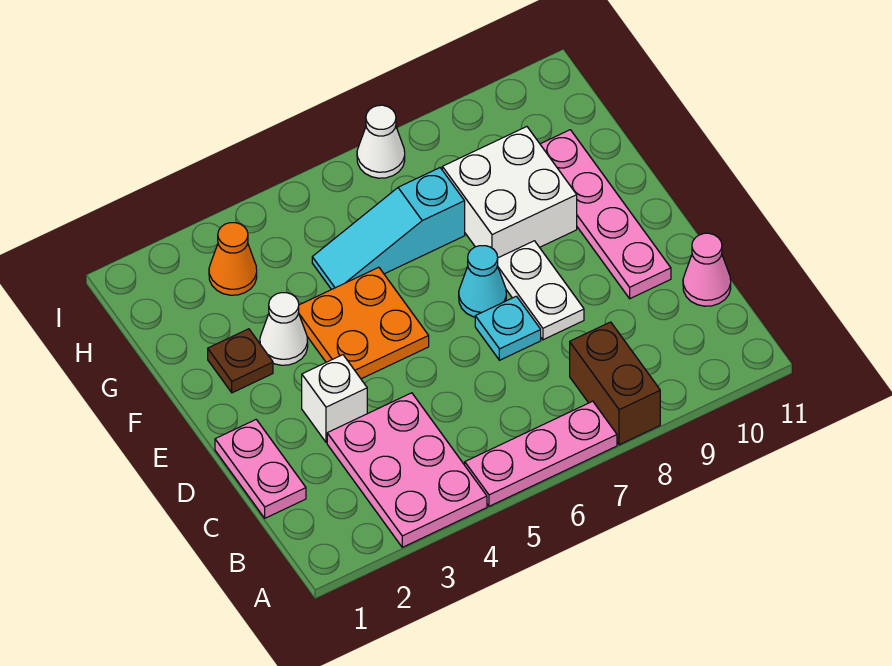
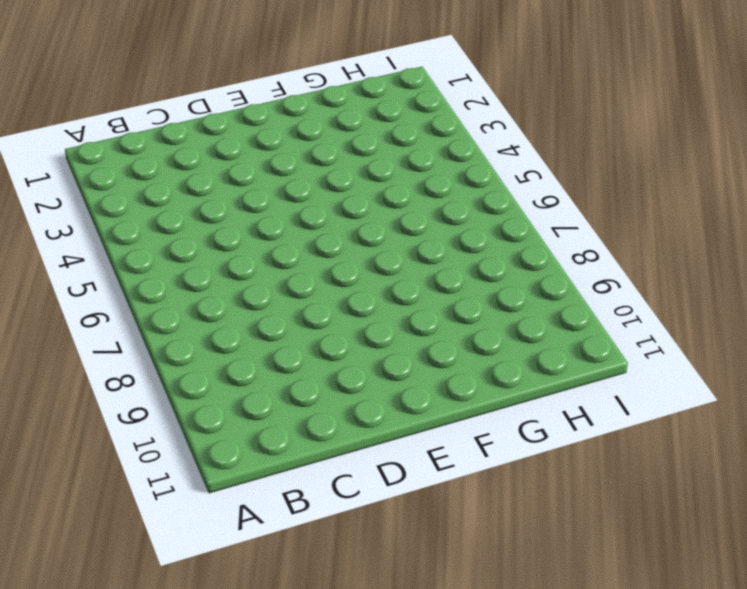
none -> pink 2x3 plate [327,393,487,547]
none -> pink 1x3 plate [465,401,617,506]
none -> brown 1x2 brick [570,322,660,445]

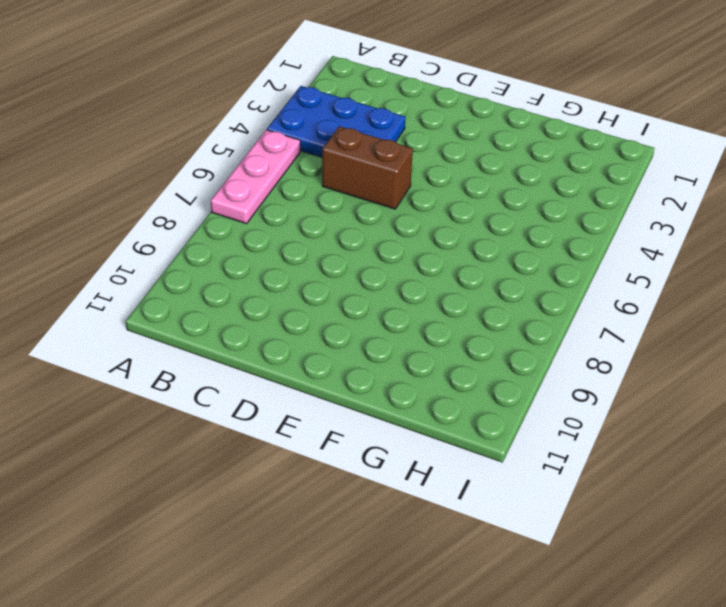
blue 2x3 plate [267,86,406,157] -> pink 2x3 plate [327,393,487,547]
brown 1x2 brick [322,126,413,209] -> brown 1x2 brick moved to [570,322,660,445]
none -> pink 1x2 plate [215,420,306,518]
none -> pink 1x1 cone [683,233,731,306]
none -> white 1x1 brick [302,355,367,442]

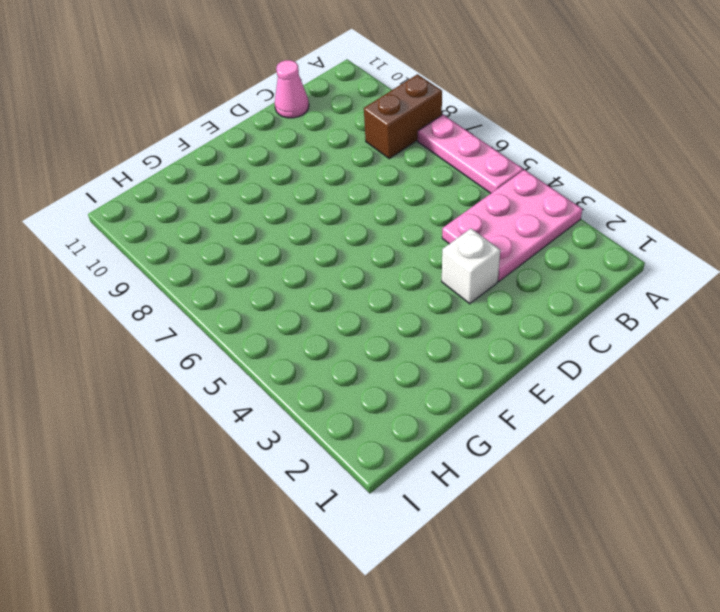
none -> pink 1x2 plate [215,420,306,518]
none -> cyan 1x1 plate [475,296,541,360]
none -> white 1x2 plate [497,241,584,340]

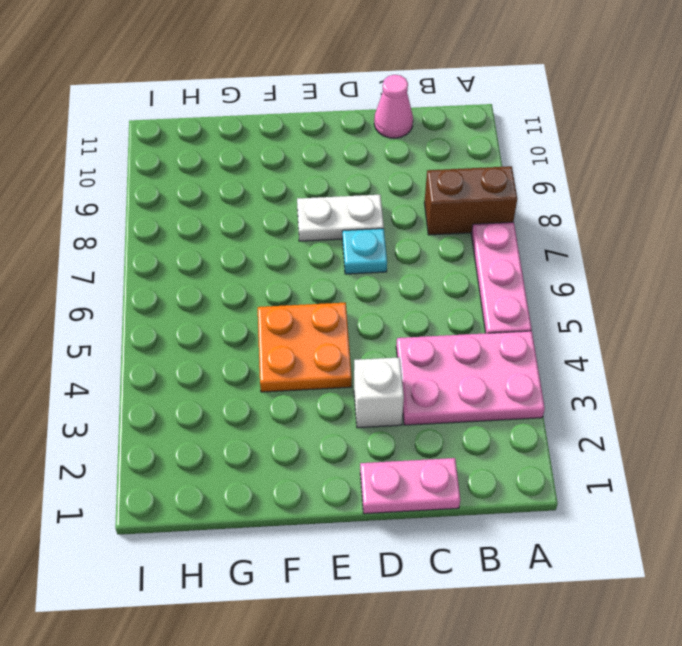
none -> pink 1x4 plate [540,130,671,299]
none -> cyan 1x1 cone [459,246,506,317]
none -> brown 1x1 plate [208,329,273,393]

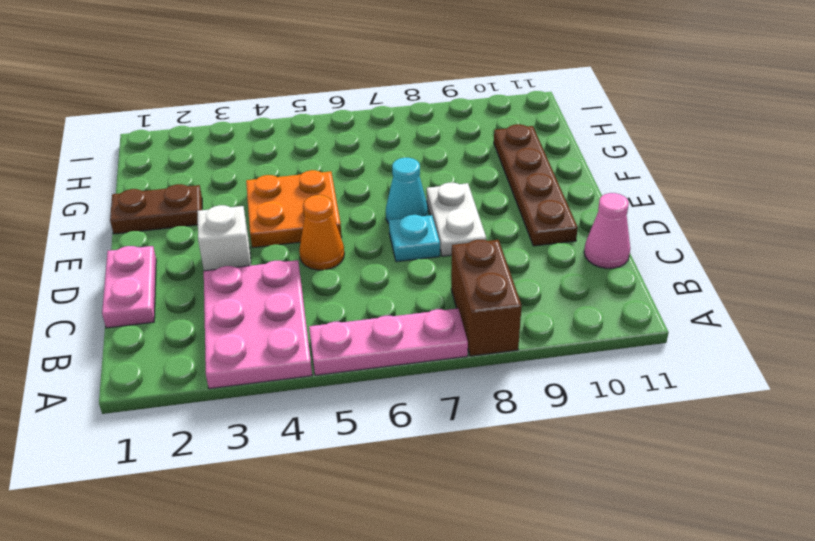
orange 1x1 cone [299,195,344,270] -> orange 1x1 cone moved to [209,223,257,295]
brown 1x4 plate [494,124,578,246] -> pink 1x4 plate [540,130,671,299]
brown 1x2 plate [110,184,202,234] -> brown 1x1 plate [208,329,273,393]
none -> white 1x1 cone [260,293,308,365]
none -> white 2x2 brick [442,127,577,258]
none -> cyan 1x3 slope [312,168,465,289]

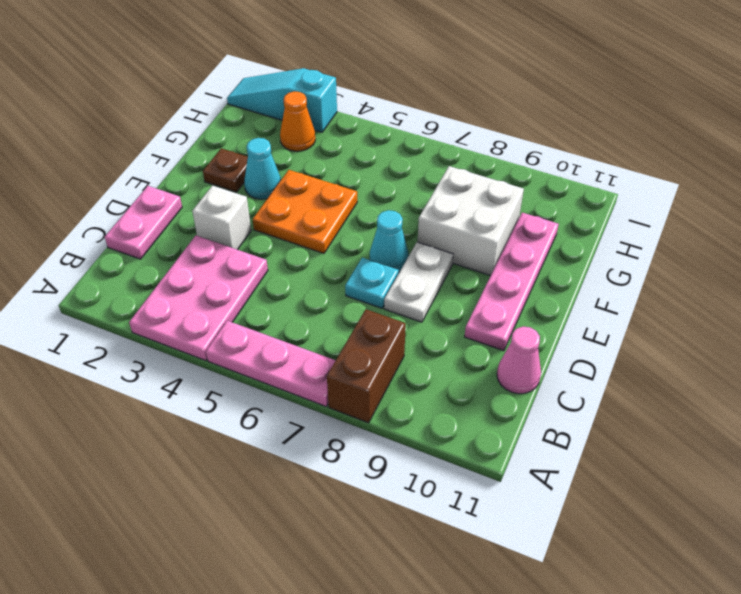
cyan 1x1 cone [244,138,281,199] -> white 1x1 cone [260,293,308,365]
cyan 1x3 slope [227,68,337,132] -> cyan 1x3 slope moved to [312,168,465,289]
none -> white 1x1 cone [357,105,405,178]

